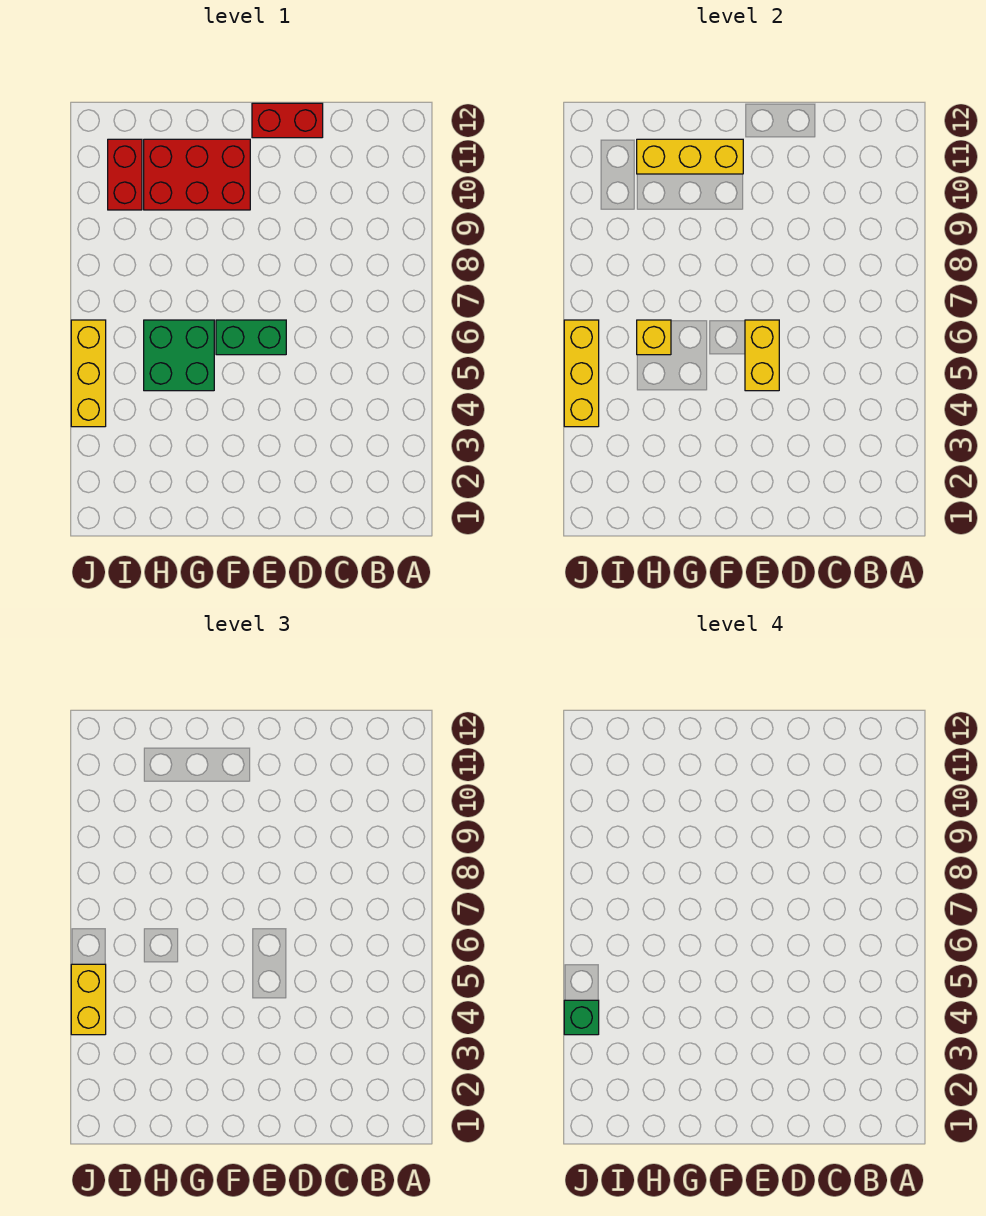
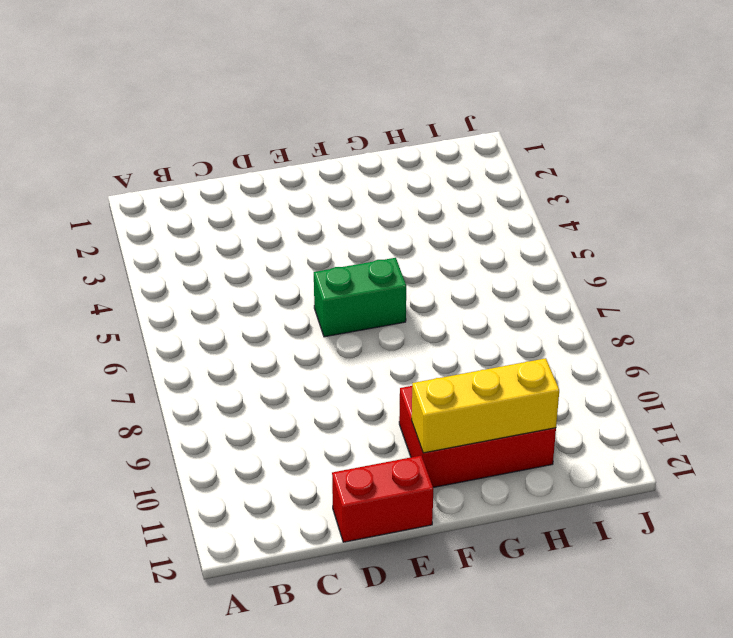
none -> green 2x2 brick [144,320,214,391]
none -> red 1x2 brick [108,139,142,210]
none -> yellow 1x3 brick [71,320,106,427]

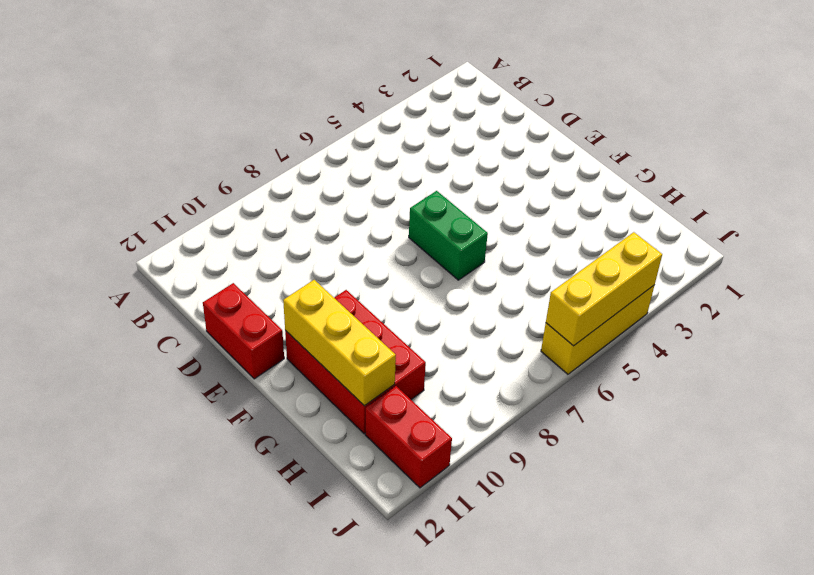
red 1x2 brick [365,386,452,488] -> red 1x2 brick turned to [108,139,142,210]
none -> green 2x2 brick [144,320,214,391]
none -> yellow 1x2 brick [745,320,779,391]
none -> yellow 1x1 brick [637,320,671,355]

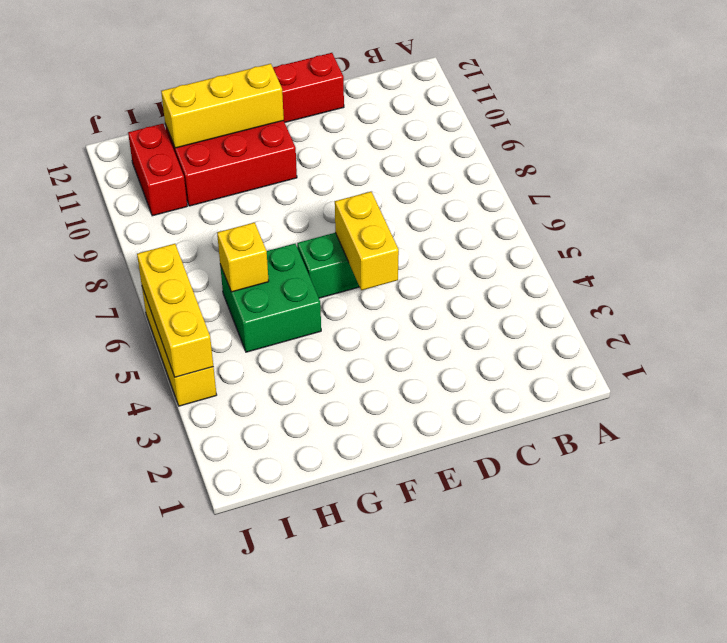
none -> yellow 1x2 brick [71,964,106,1035]
none -> green 1x1 brick [564,1000,599,1035]

